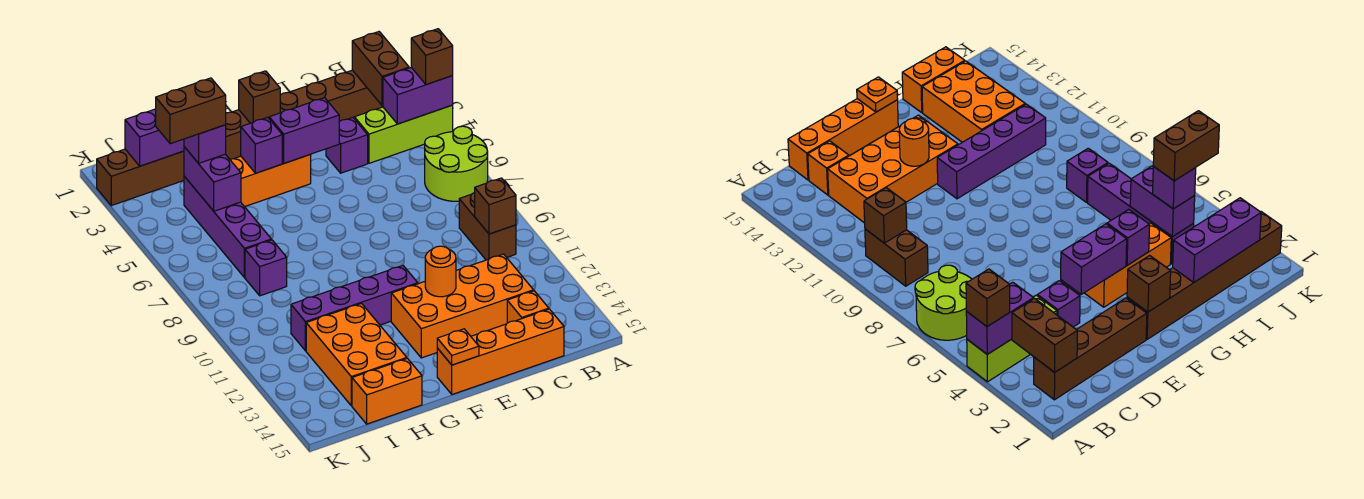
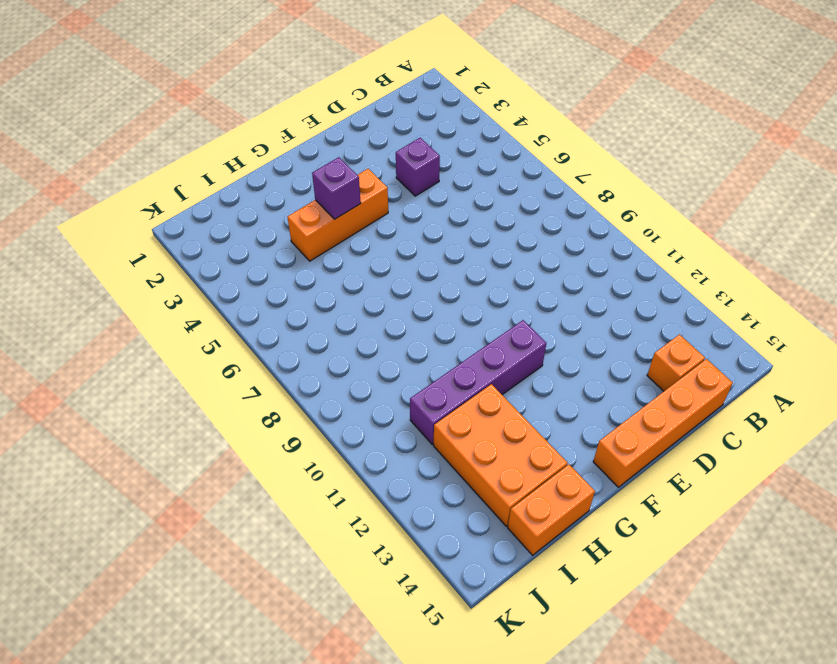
none -> lime 1x3 brick [354,105,453,163]
none -> lime 2x2 round brick [425,126,488,201]
none -> brown 1x4 brick [280,70,383,122]

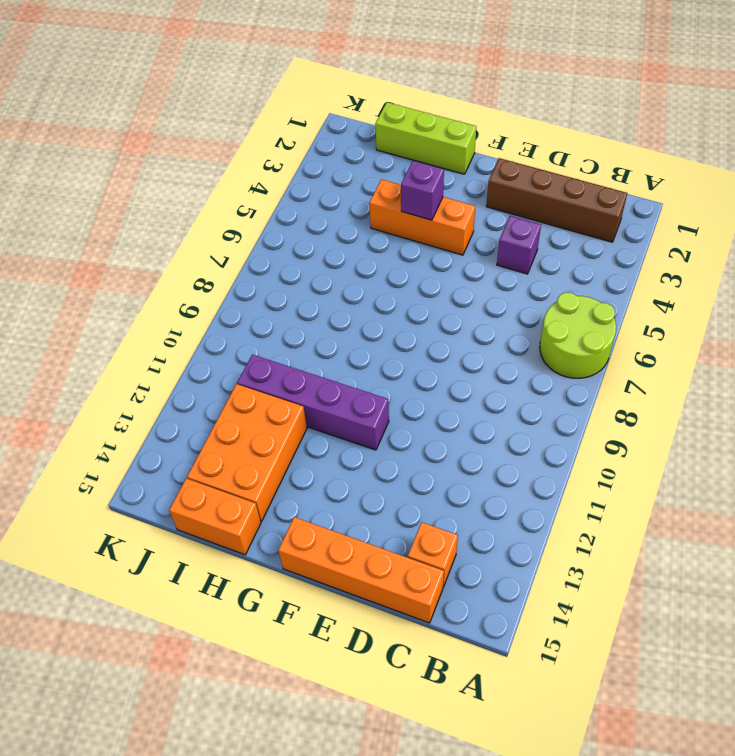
lime 1x3 brick [375,102,476,174] -> lime 1x3 brick moved to [354,105,453,163]
none -> brown 1x2 brick [459,192,516,260]
none -> orange 2x4 brick [391,254,534,358]
none -> brown 1x6 brick [97,110,250,206]

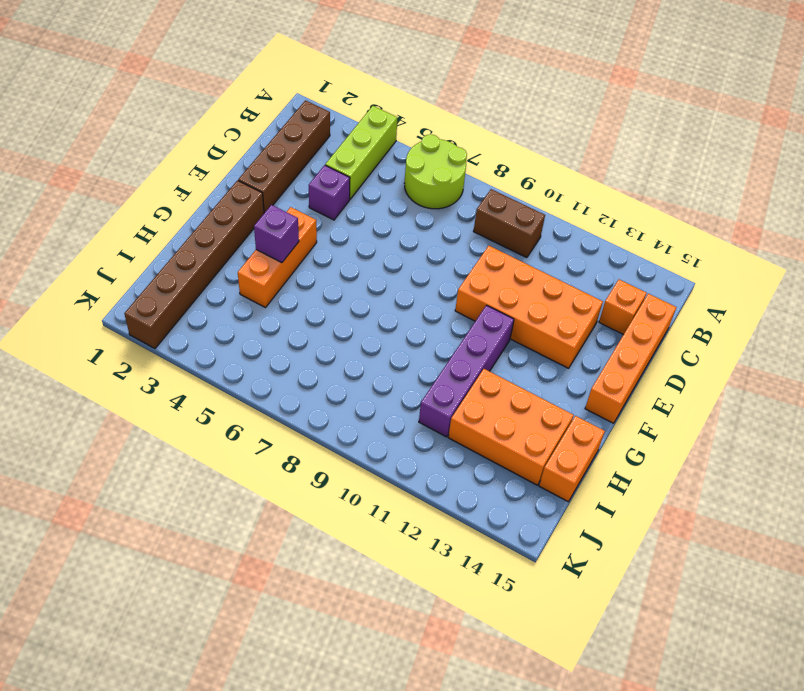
orange 2x4 brick [455,246,603,368] -> orange 2x4 brick turned to [391,254,534,358]
none -> purple 1x4 brick [184,176,271,278]
none -> purple 1x1 brick [245,240,287,296]
none -> purple 1x2 brick [383,68,453,124]

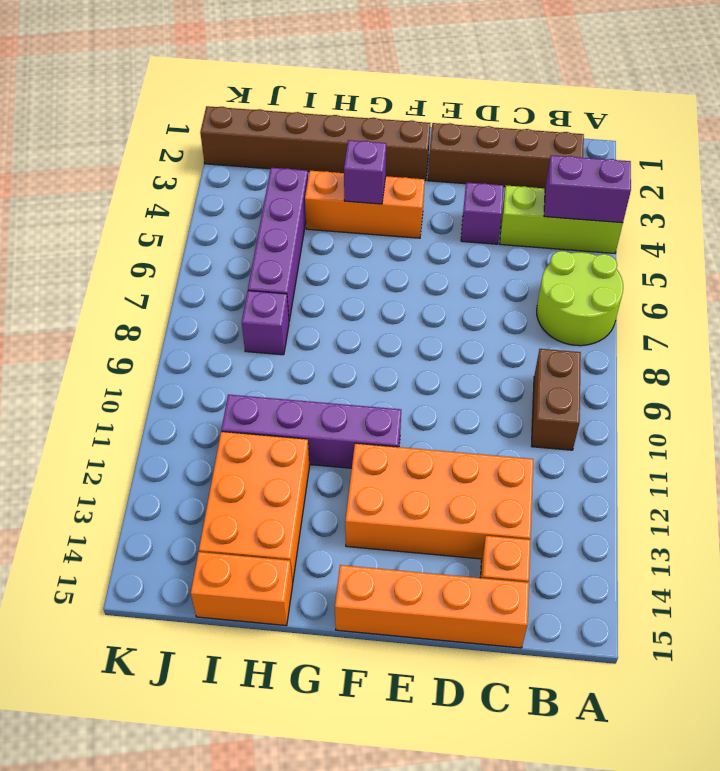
none -> brown 1x2 brick [352,32,409,106]
none -> brown 1x1 brick [475,178,516,234]
none -> purple 1x2 brick [269,98,339,163]

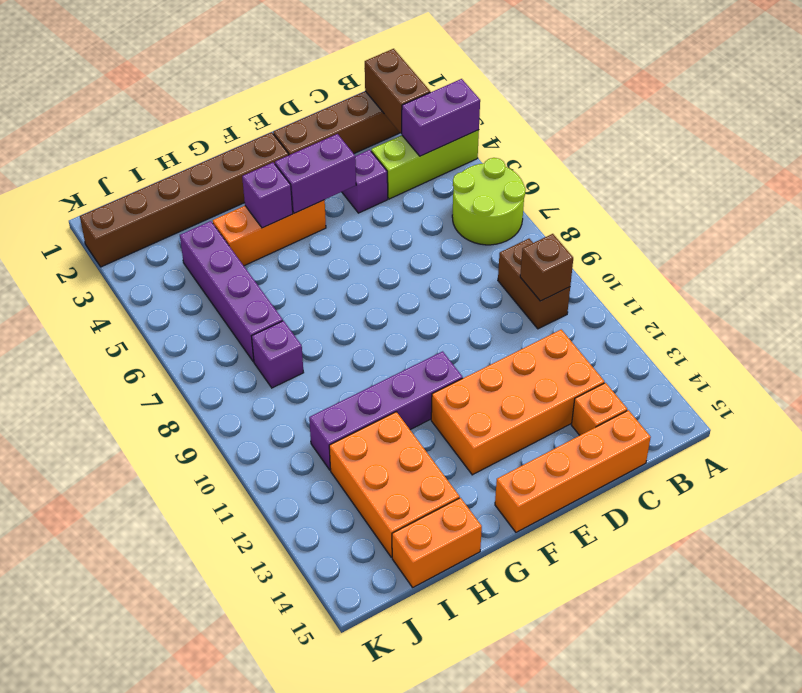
none -> orange 1x1 round brick [425,246,456,297]
none -> brown 1x1 brick [239,71,280,123]
none -> orange 1x1 plate [437,329,479,365]

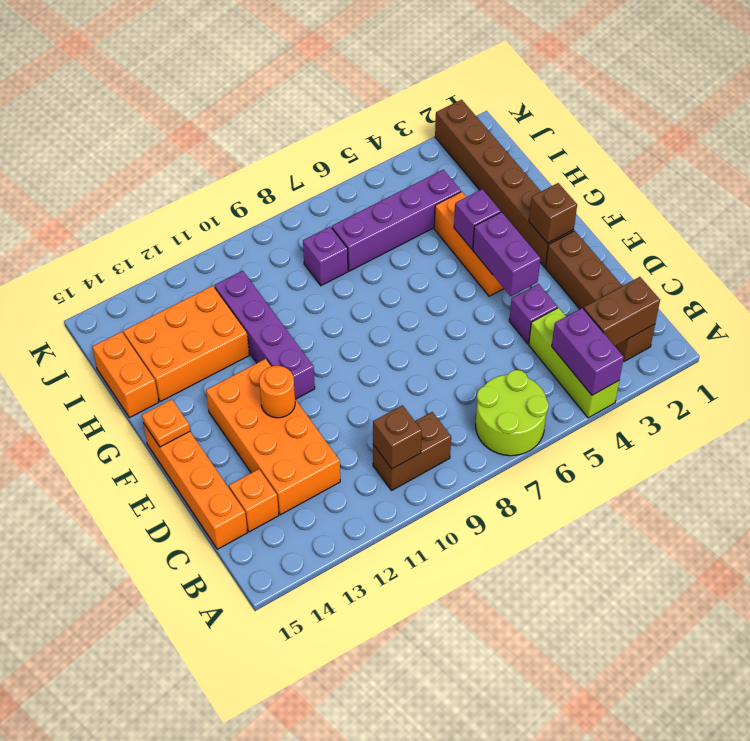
none -> purple 1x3 brick [125,109,184,166]
none -> purple 1x2 brick [184,147,241,211]
none -> brown 1x1 brick [411,29,453,85]

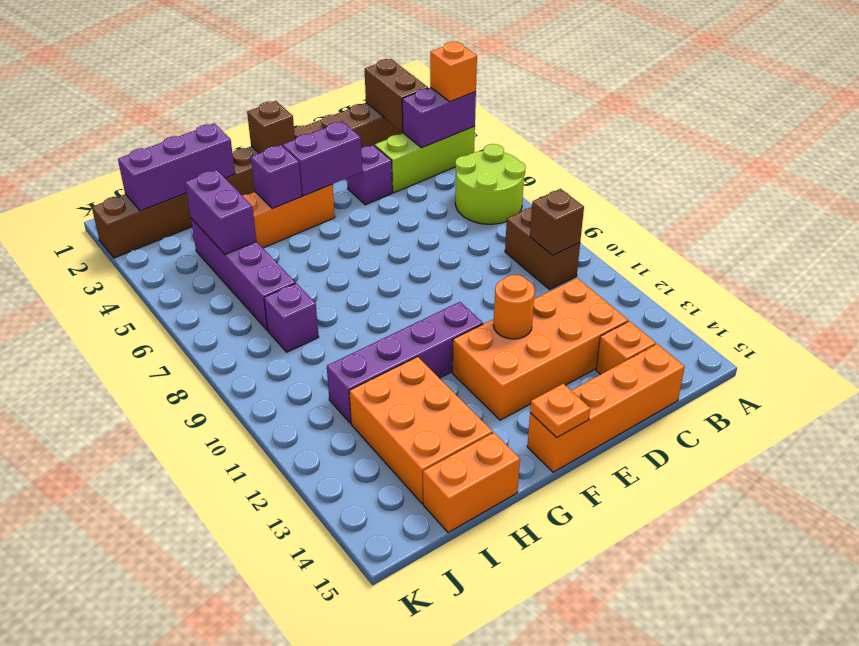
orange 1x1 brick [430,42,477,102] -> brown 1x1 brick [411,29,453,85]
none -> purple 1x1 brick [184,125,226,163]
none -> brown 1x2 brick [155,78,226,144]

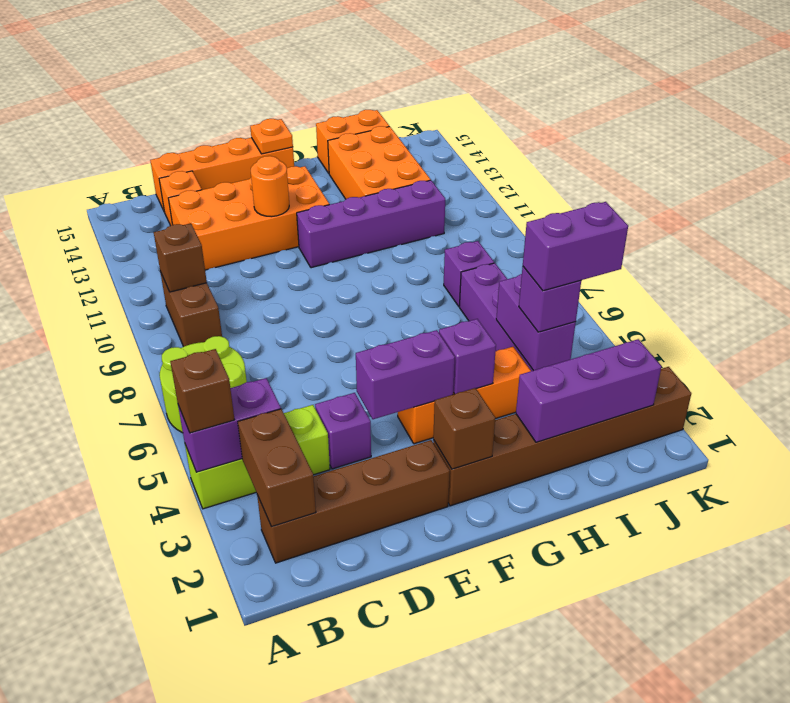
purple 1x2 brick [523,202,628,291] -> brown 1x2 brick [155,78,226,144]

